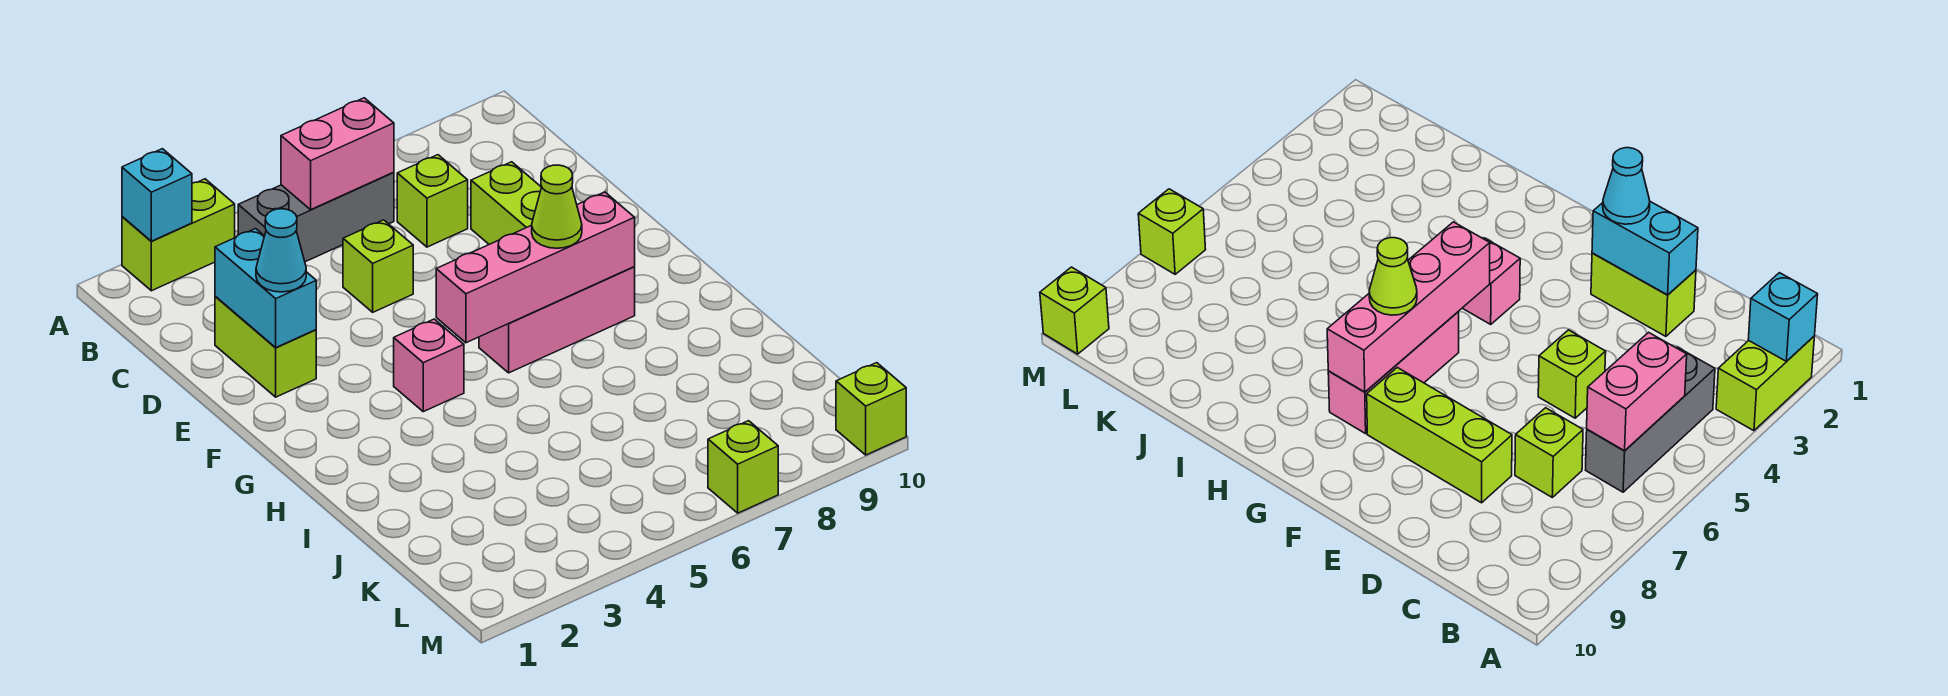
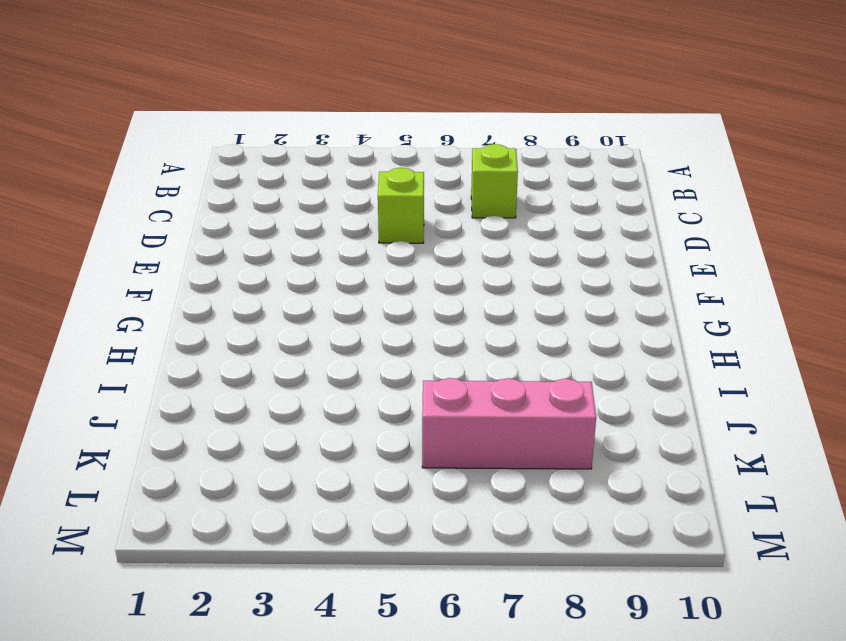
pink 1x3 brick [422,378,596,469] -> pink 1x3 brick moved to [479,267,635,373]
none -> lime 1x2 brick [122,179,235,291]
none -> grey 1x3 brick [238,172,394,262]
none -> lime 1x2 brick [215,297,316,397]

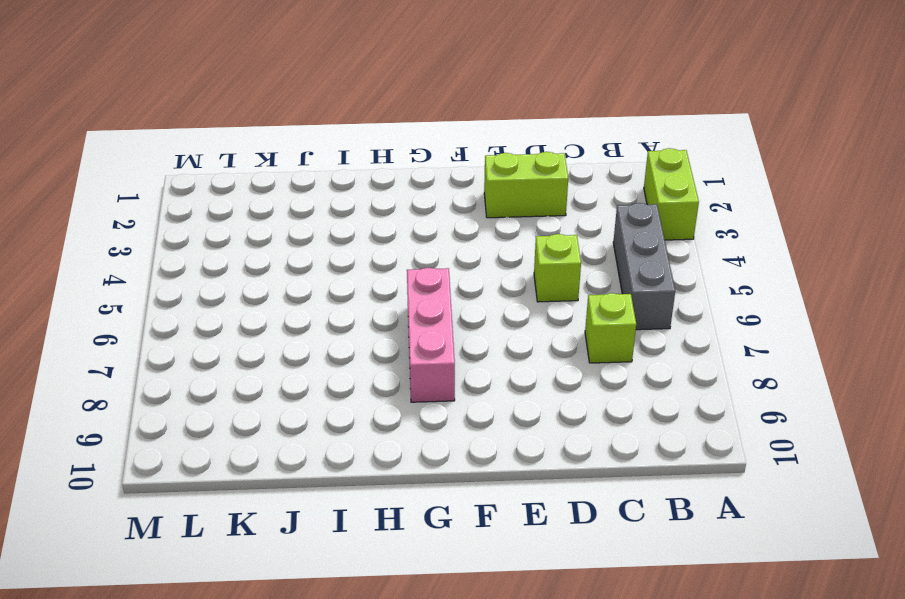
none -> lime 1x3 brick [471,162,541,244]
none -> pink 1x1 brick [394,319,464,412]
none -> lime 1x1 brick [708,421,778,513]

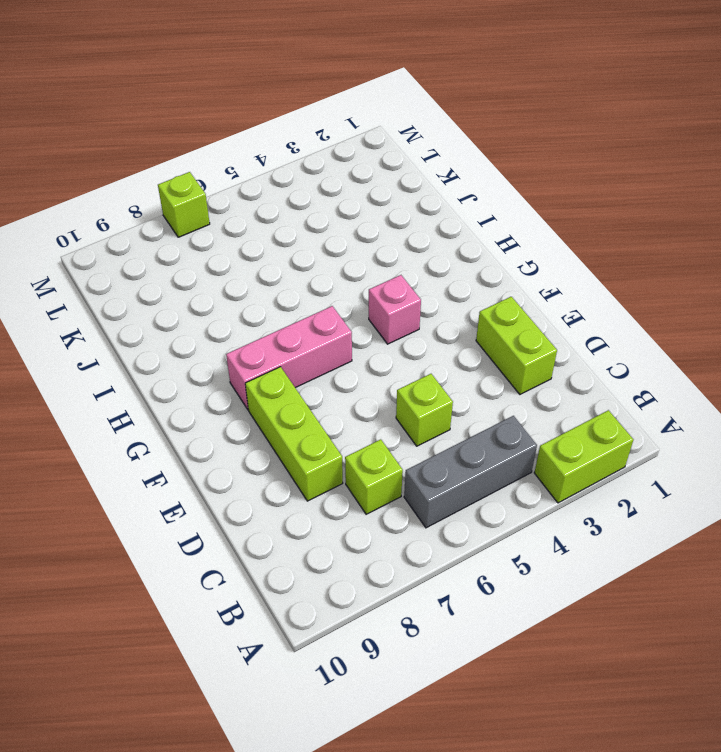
none -> lime 1x1 brick [836,363,906,455]
none -> cyan 1x1 brick [122,149,192,241]
none -> pink 1x2 brick [281,98,394,210]

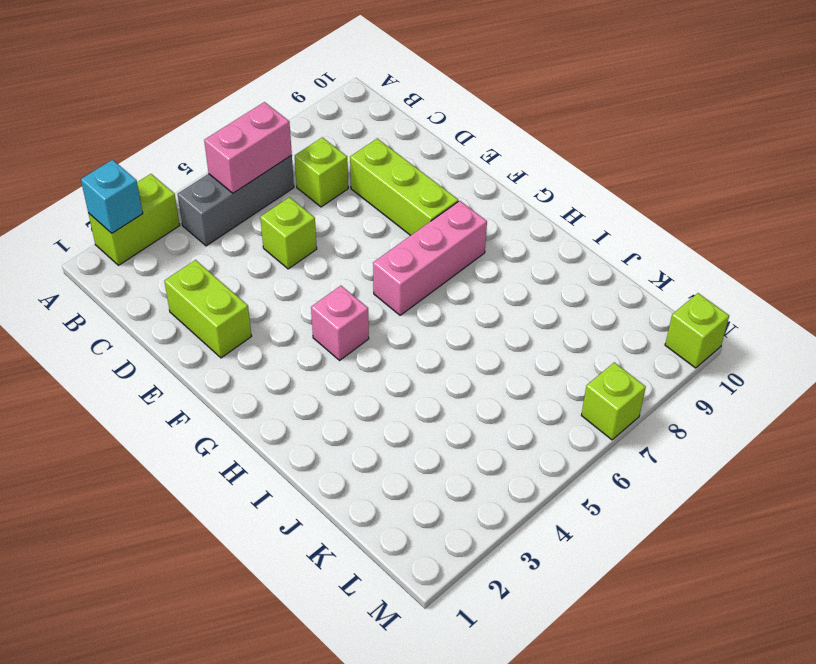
none -> cyan 1x2 brick [215,229,316,347]
none -> pink 1x4 brick [436,192,635,343]
none -> cyan 1x1 cone [256,209,306,292]

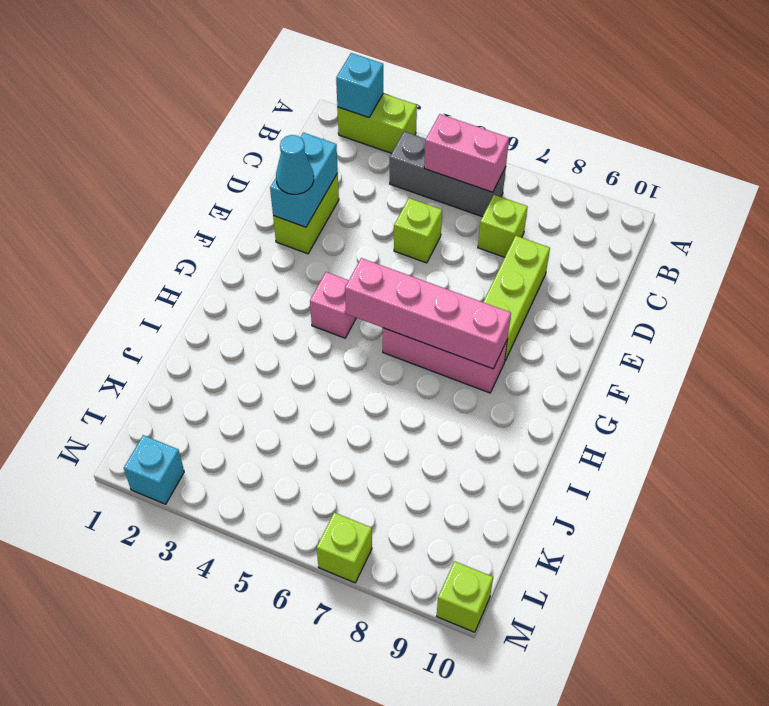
cyan 1x1 brick [124,435,184,504] -> none
none -> lime 1x1 cone [532,165,582,248]

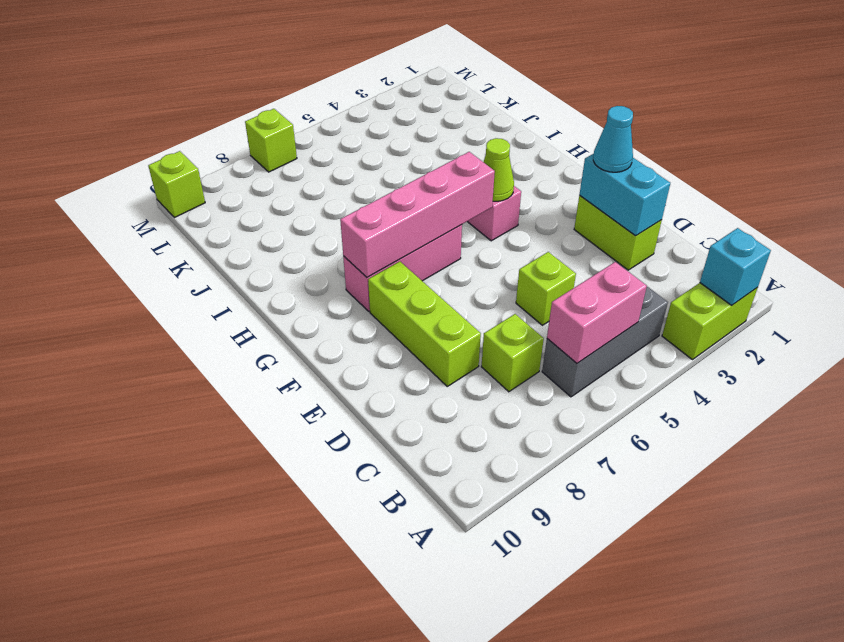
lime 1x1 cone [484,138,514,201] -> lime 1x1 cone moved to [532,165,582,248]

